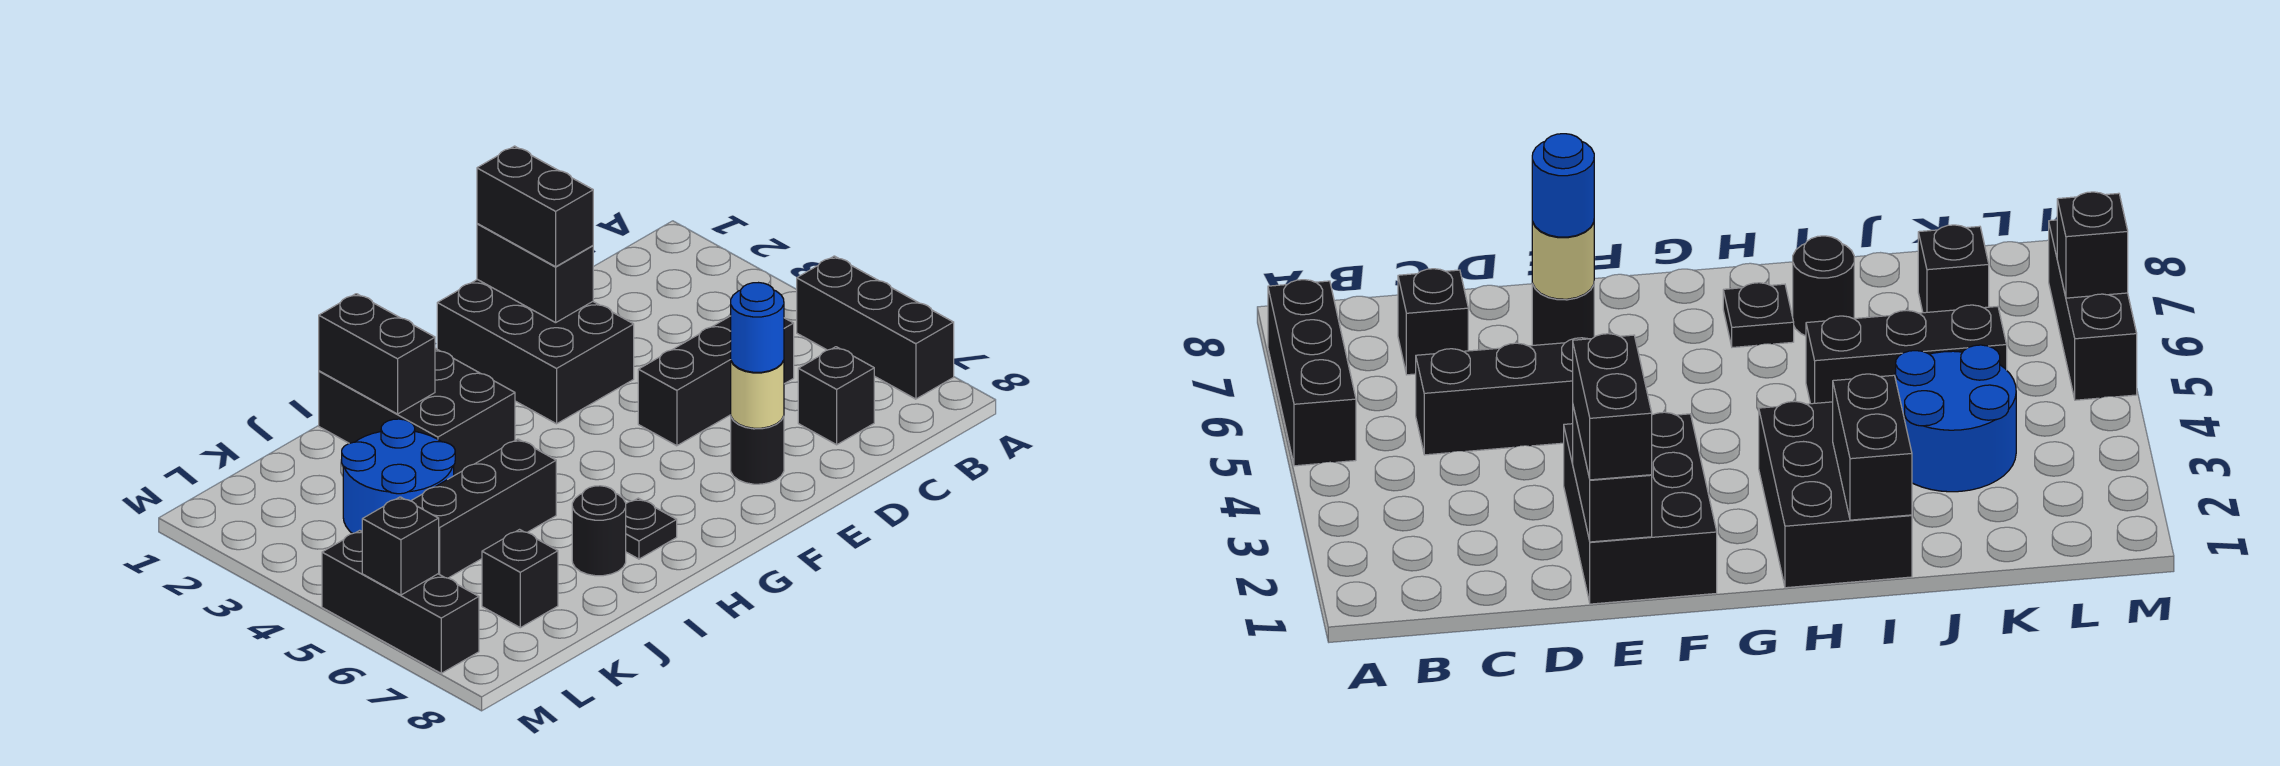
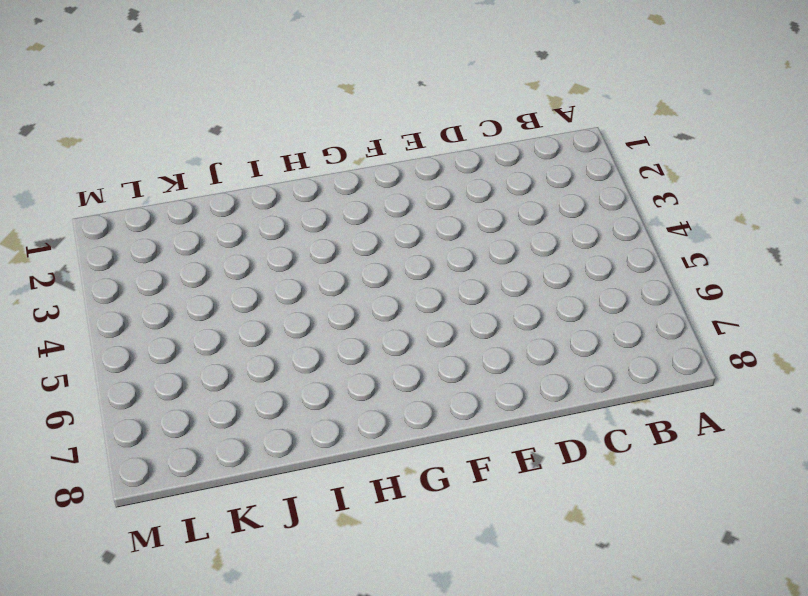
none -> black 1x3 brick [797,256,954,399]
none -> black 1x3 brick [638,316,794,446]
none -> black 1x1 brick [798,347,874,445]

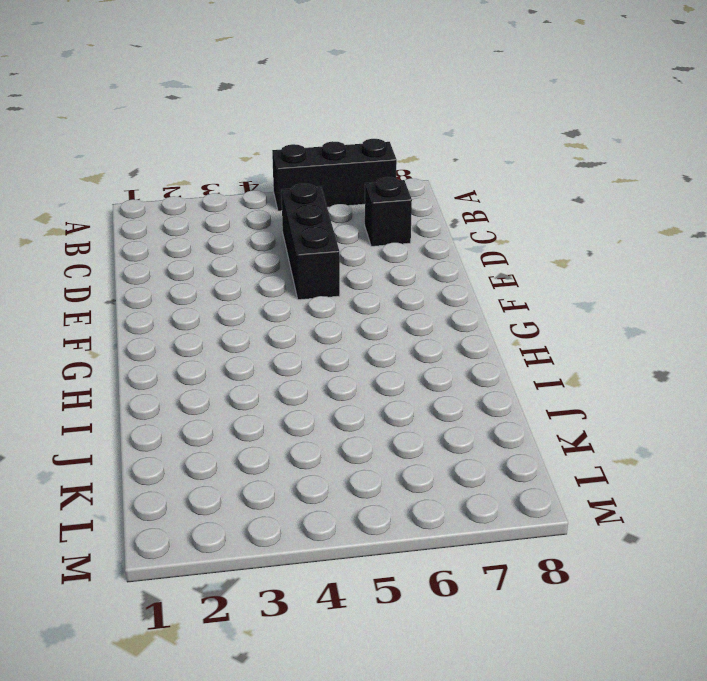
none -> black 2x3 brick [437,279,634,424]
none -> black 1x1 round brick [731,416,784,484]
none -> black 2x3 brick [319,348,515,476]

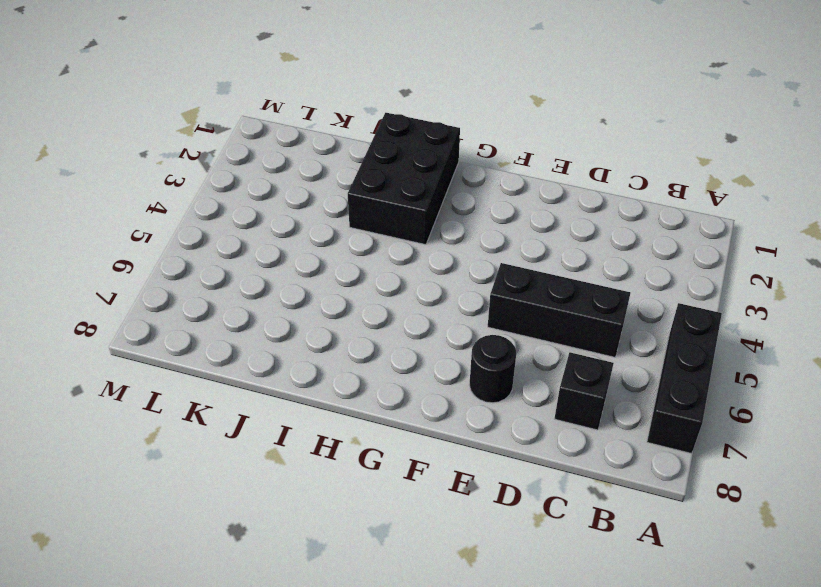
none -> black 2x3 brick [437,279,634,424]
none -> black 1x1 plate [626,498,677,559]
none -> black 1x3 brick [411,439,556,578]

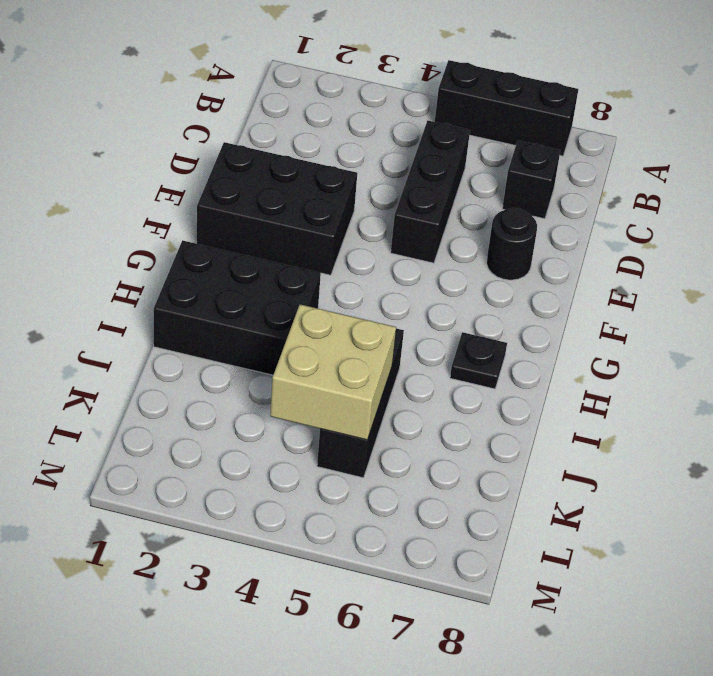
tan 2x2 brick [270,304,396,440] -> none
none -> black 1x1 round brick [572,486,626,576]
none -> blue 2x2 round brick [342,419,455,534]
none -> black 1x1 brick [482,530,558,628]

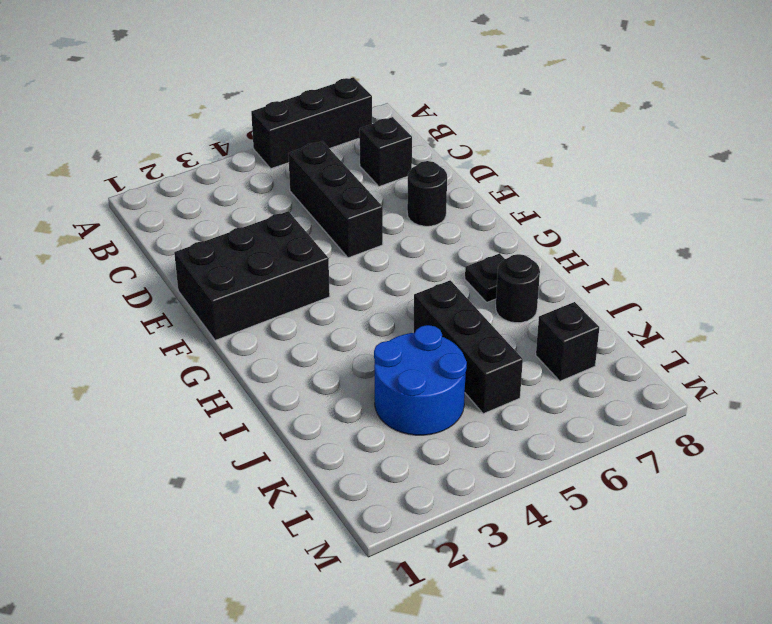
none -> black 2x3 brick [319,348,515,476]
none -> black 1x3 brick [322,530,479,673]
none -> black 1x2 brick [477,224,593,323]

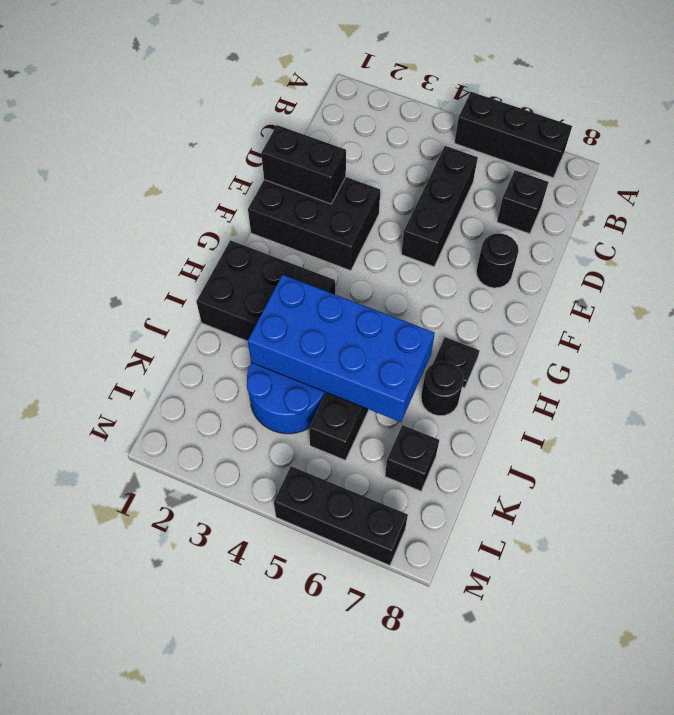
blue 2x4 brick [248,275,435,422] -> none
none -> tan 1x1 round brick [731,360,784,428]
none -> black 1x2 brick [319,294,435,414]
none -> black 1x1 brick [362,497,439,595]

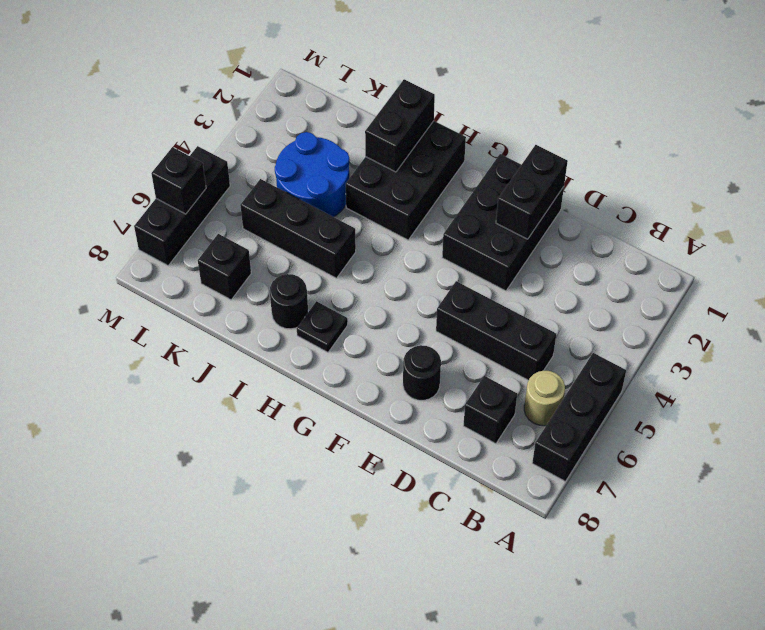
tan 1x1 round brick [524,371,565,426] -> tan 1x1 round brick moved to [731,360,784,428]
none -> black 1x2 brick [477,146,593,267]
none -> blue 1x1 round brick [731,283,784,372]

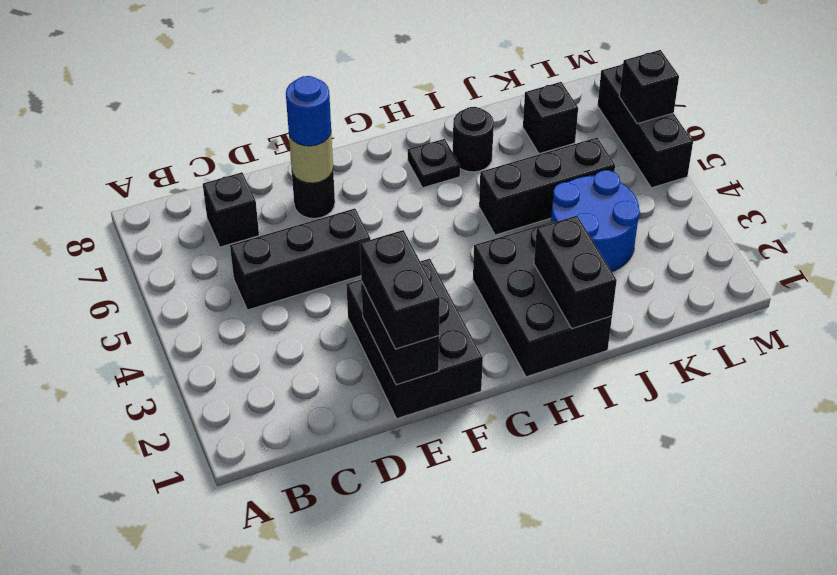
none -> black 1x3 brick [797,256,954,399]

